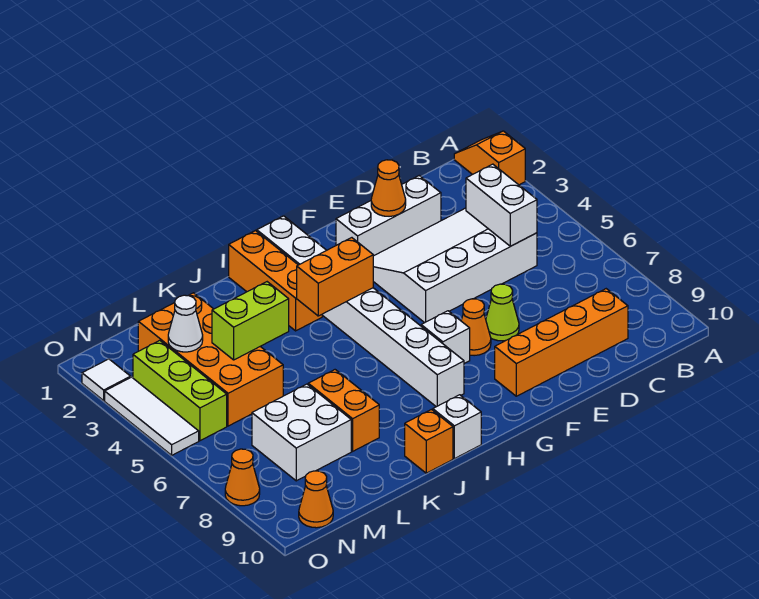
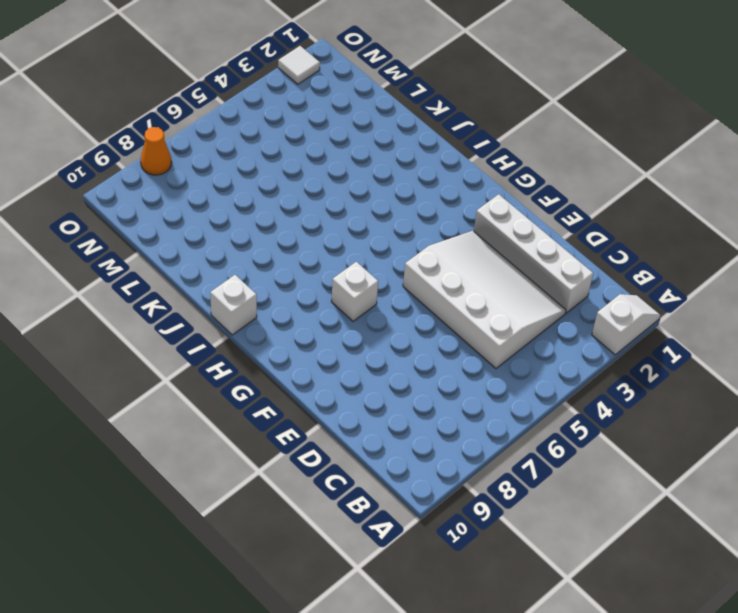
white 1x2 slope [592,294,660,355] -> orange 1x2 slope [454,131,525,185]
white 1x4 brick [474,194,593,313] -> white 1x3 brick [336,176,441,256]
none -> orange 1x4 brick [495,289,628,396]
none -> lime 1x1 cone [486,284,519,341]
none -> orange 1x1 cone [461,299,491,356]

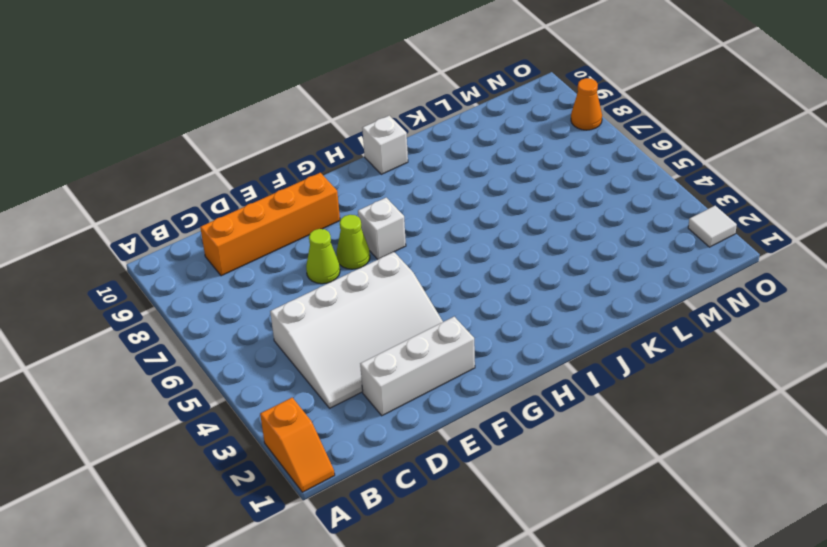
lime 1x1 cone [336,215,370,269] -> orange 1x1 cone [461,299,491,356]
none -> white 1x8 brick [257,216,464,407]
none -> orange 1x3 brick [229,231,322,331]
none -> orange 1x1 brick [405,409,453,473]

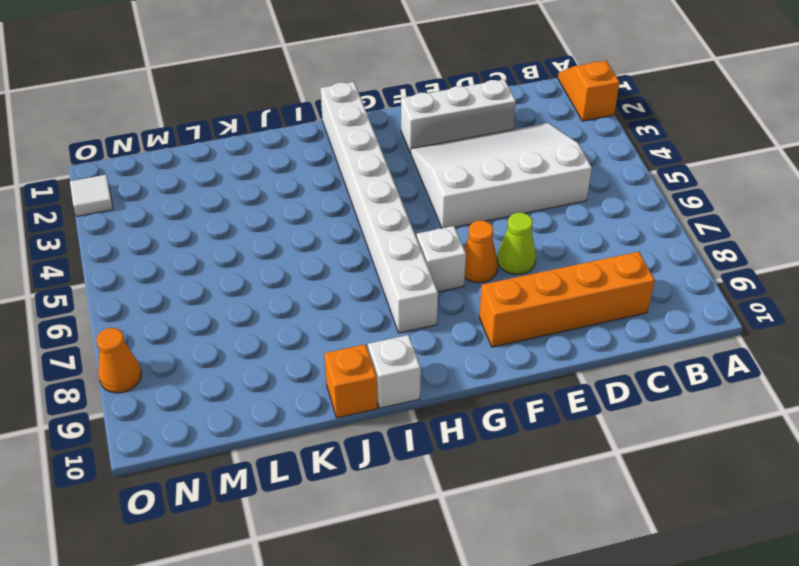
none -> orange 1x3 brick [229,231,322,331]
none -> orange 1x2 brick [308,370,379,451]
none -> orange 2x4 brick [138,293,283,426]

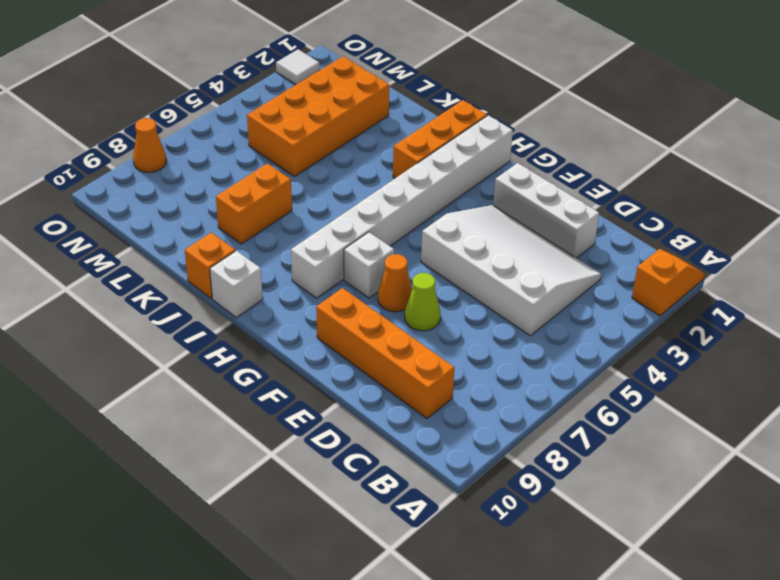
none -> white 2x2 brick [252,384,351,481]
none -> lime 1x3 brick [133,340,227,441]
none -> orange 1x1 cone [299,471,333,528]

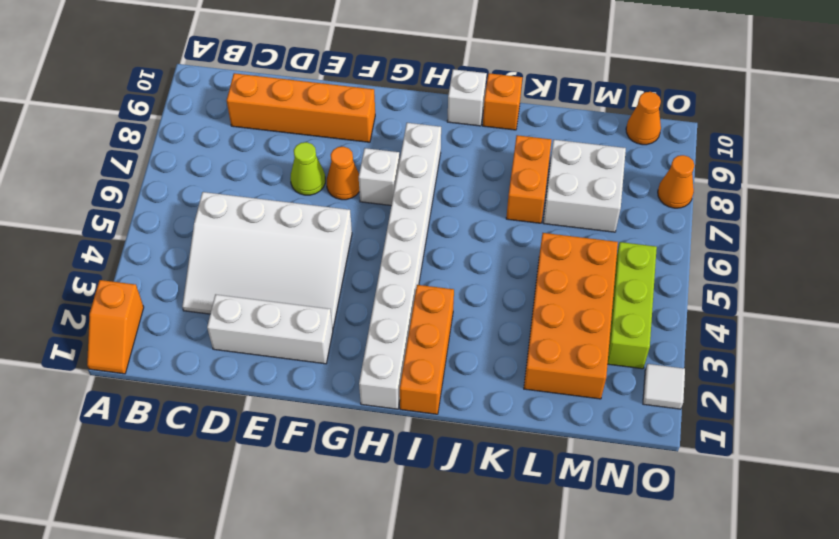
none -> white 1x3 tile [105,377,199,455]
none -> white 1x2 brick [466,164,537,246]
none -> orange 1x1 cone [371,160,406,216]

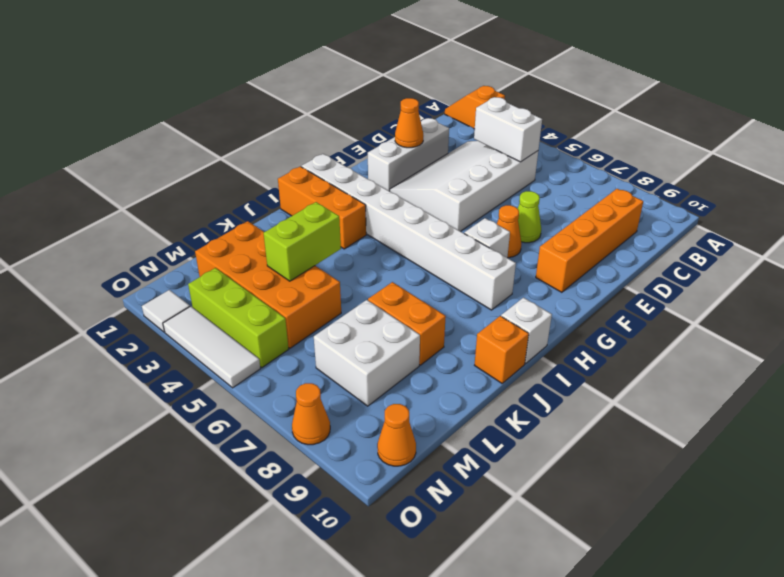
none -> orange 1x2 brick [297,238,373,316]
none -> white 1x1 cone [168,295,203,352]

